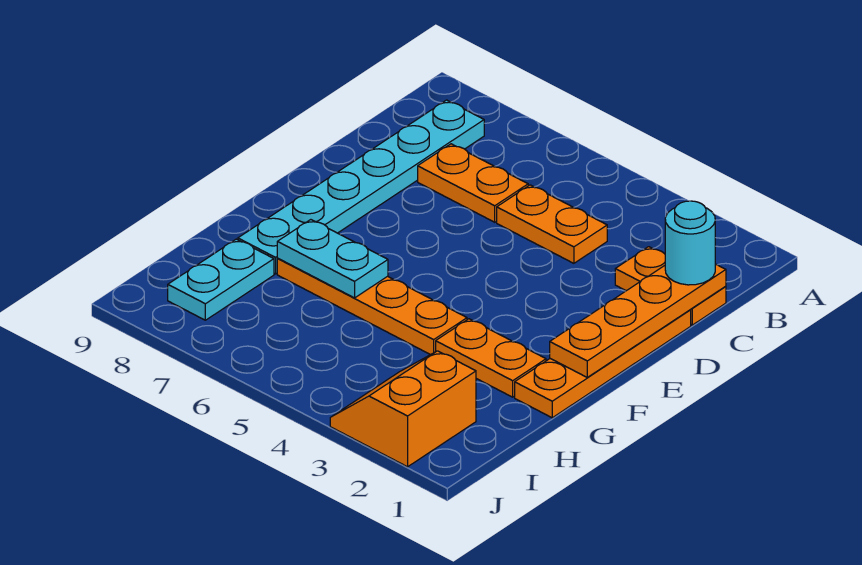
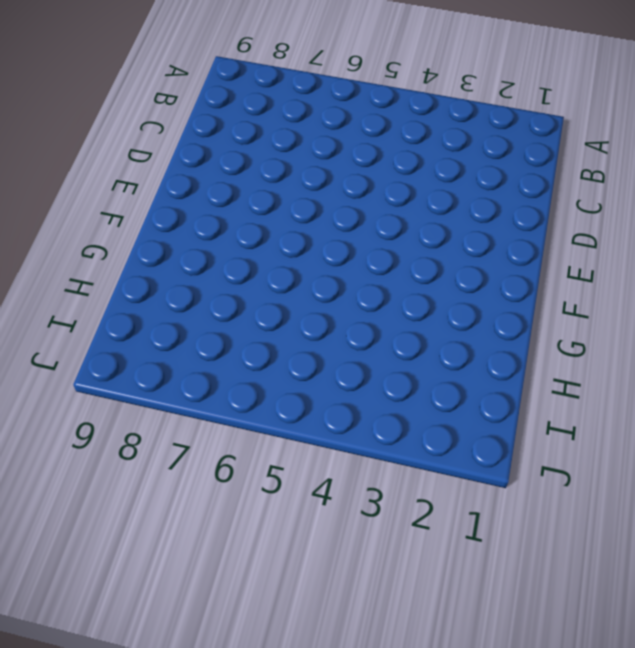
none -> cyan 1x6 plate [238,100,484,274]
none -> orange 1x2 plate [615,247,726,325]
none -> orange 1x2 plate [497,185,607,263]

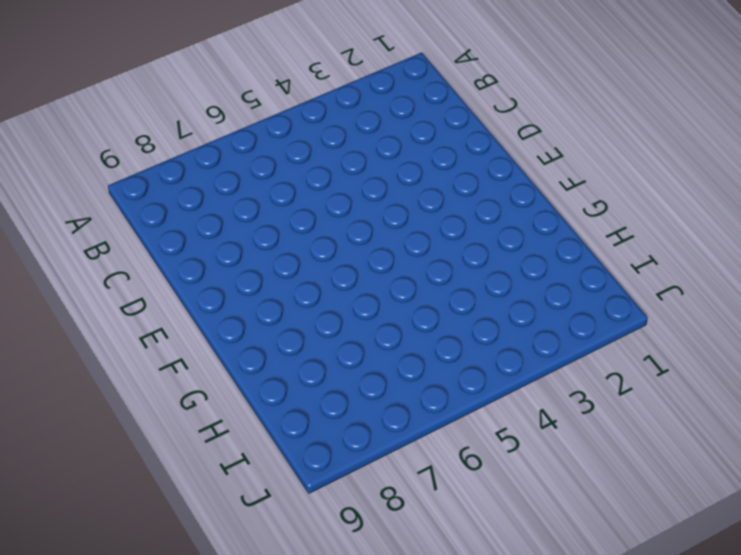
none -> cyan 1x6 plate [238,100,484,274]
none -> orange 1x2 plate [615,247,726,325]
none -> orange 1x2 plate [497,185,607,263]

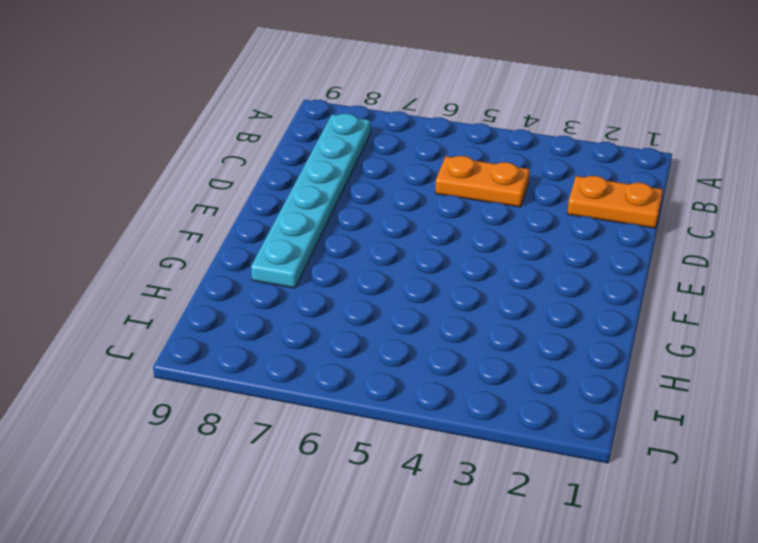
none -> orange 1x2 plate [418,144,528,222]
none -> orange 1x4 plate [515,310,691,418]
none -> orange 1x2 plate [436,319,546,397]

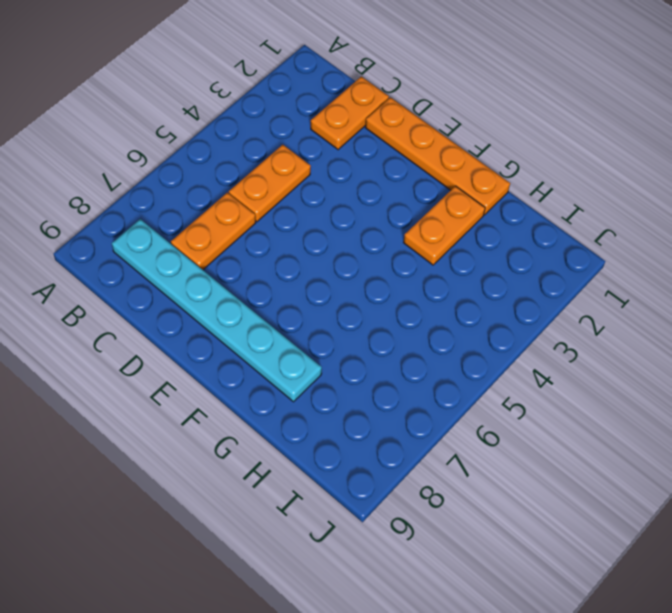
none -> orange 1x4 plate [277,259,467,355]
none -> cyan 1x2 plate [168,239,274,320]
none -> orange 2x2 slope [330,351,476,467]

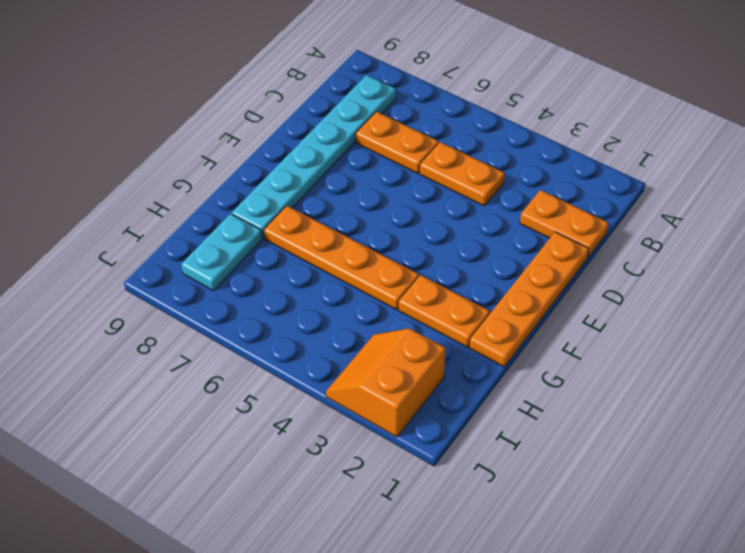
none -> orange 1x4 plate [550,264,726,377]
none -> cyan 1x2 plate [277,220,388,298]
none -> cyan 1x1 round brick [665,201,715,285]

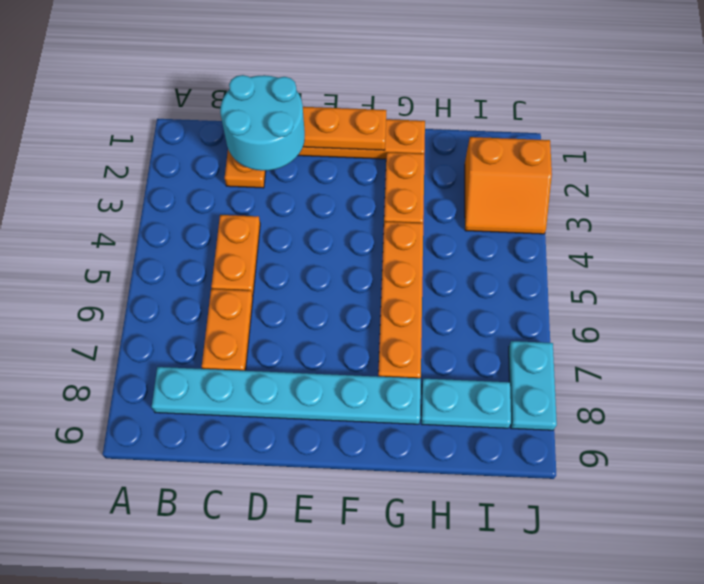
cyan 2x2 round brick [220,75,305,171] -> cyan 1x1 round brick [665,201,715,285]
cyan 1x2 plate [509,341,557,430] -> cyan 1x2 plate moved to [277,220,388,298]

